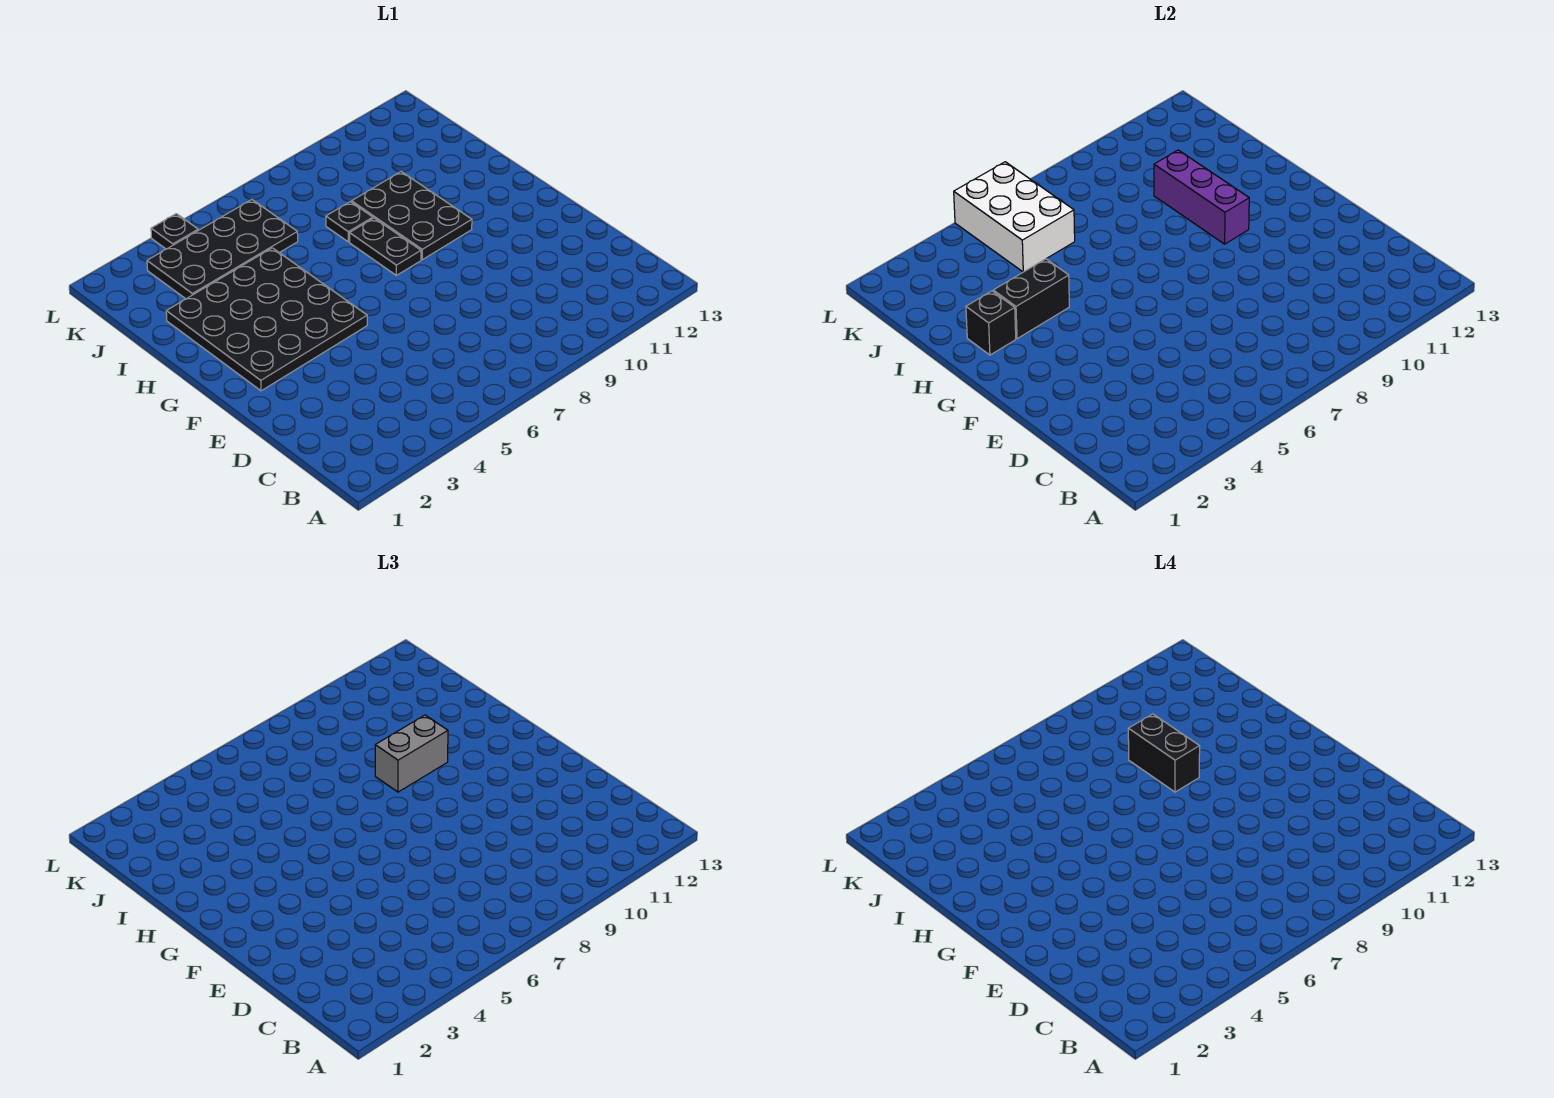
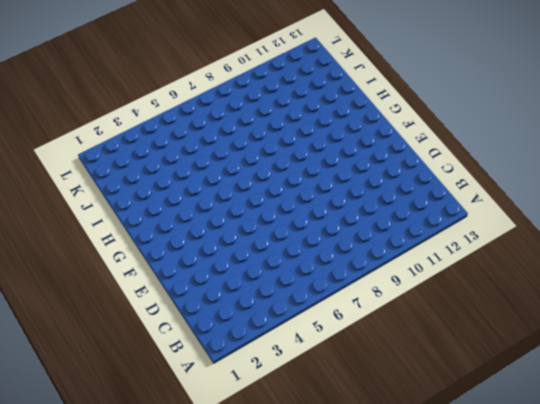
none -> black 4x4 plate [166,248,367,391]
none -> black 1x2 plate [350,218,421,275]
none -> black 2x3 plate [352,172,472,260]

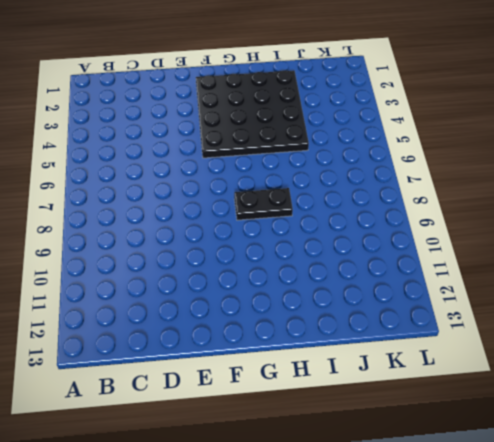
none -> black 2x3 plate [352,172,472,260]
none -> black 1x1 plate [326,202,373,242]
none -> black 2x4 plate [147,200,298,299]

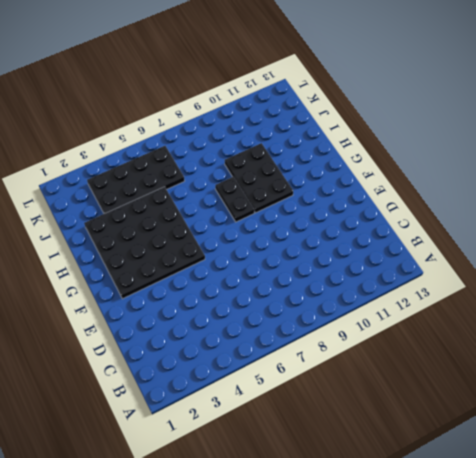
none -> black 1x1 plate [326,202,373,242]
none -> black 1x1 plate [151,214,198,249]
none -> purple 1x3 brick [1154,150,1249,244]

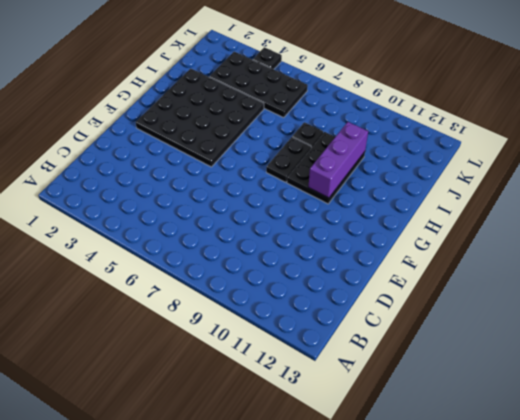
none -> black 1x1 brick [966,291,1016,355]
none -> black 1x2 brick [993,259,1069,339]
none -> white 2x3 brick [954,162,1075,272]

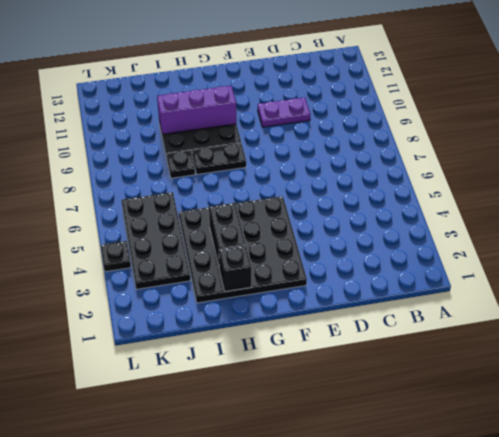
purple 1x2 plate [258,97,310,127] -> none
none -> white 2x3 brick [954,162,1075,272]
none -> grey 1x2 brick [375,715,448,792]
none -> black 1x2 brick [1128,714,1200,792]

